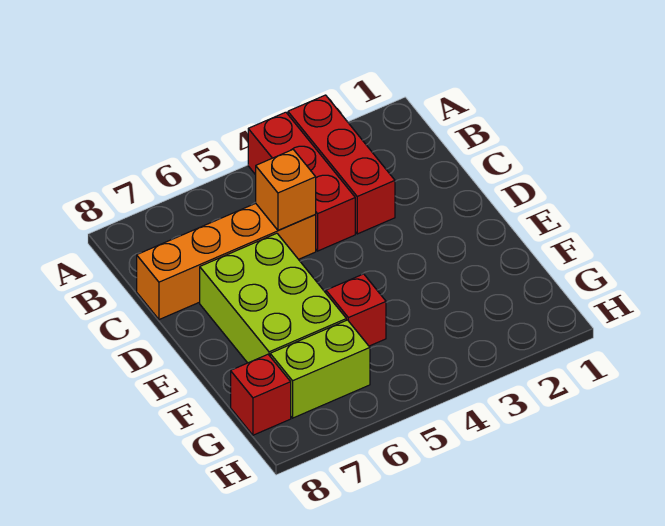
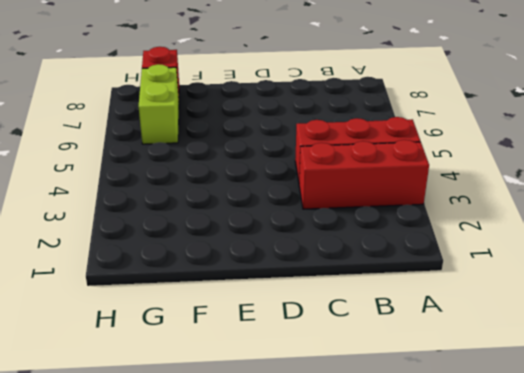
none -> orange 1x4 brick [137,203,316,320]
none -> lime 2x3 brick [200,233,346,363]

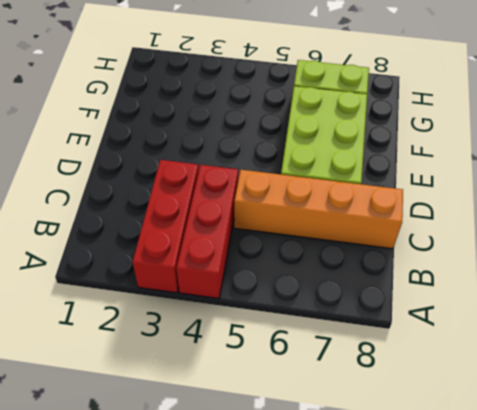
none -> red 1x1 brick [326,274,386,346]
none -> red 1x1 brick [231,354,291,435]

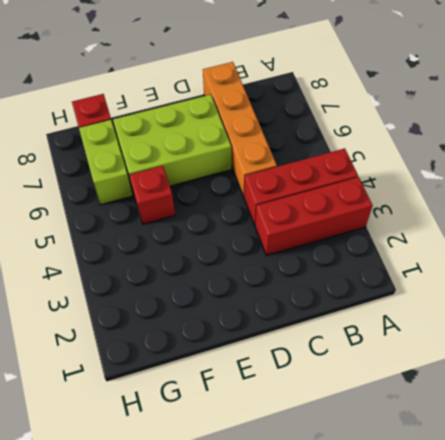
none -> orange 1x1 brick [256,150,316,230]

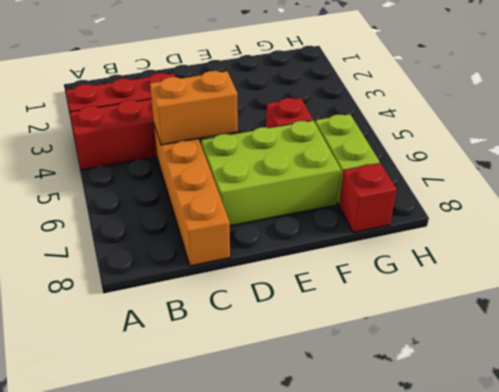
orange 1x2 brick [150,71,238,145] -> orange 1x1 brick [256,150,316,230]

